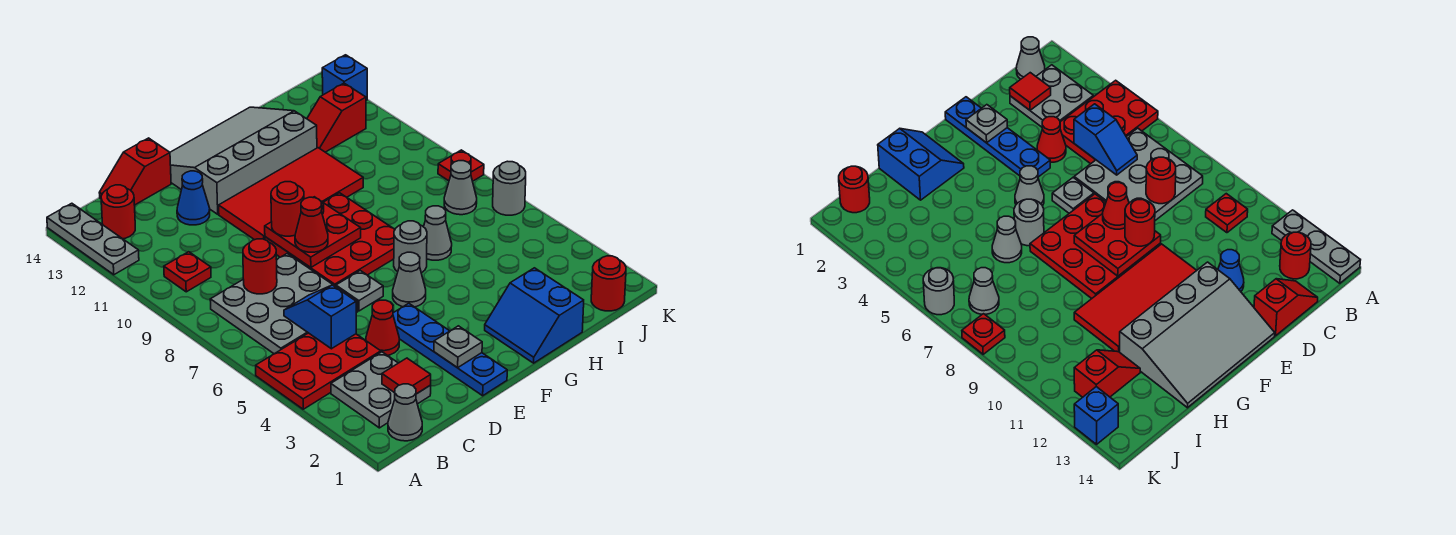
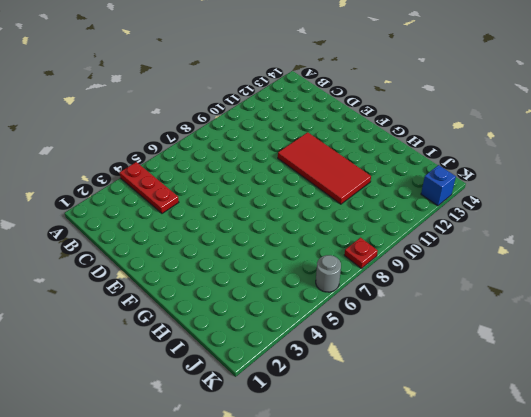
red 1x3 plate [120,162,179,213] -> red 2x3 plate [256,333,381,409]
none -> grey 1x3 plate [47,203,139,275]
none -> grey 1x1 cone [388,384,422,441]
none -> grey 2x2 plate [331,352,431,428]
none -> grey 3x3 plate [210,254,358,354]

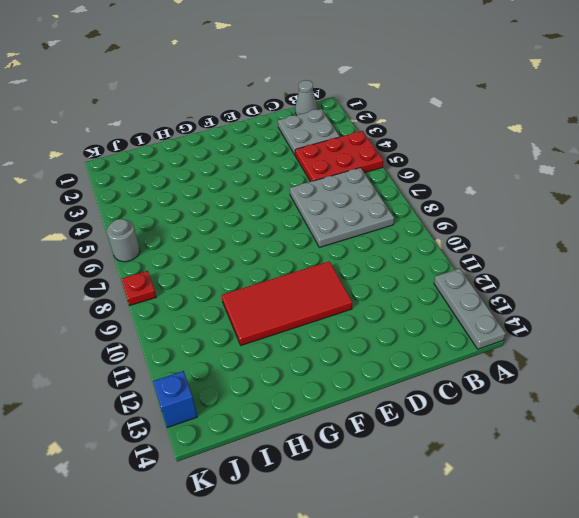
none -> red 1x1 plate [164,252,211,292]
none -> red 1x1 round brick [101,185,135,239]
none -> red 1x2 slope [99,138,171,205]
none -> red 1x1 cone [366,300,399,355]

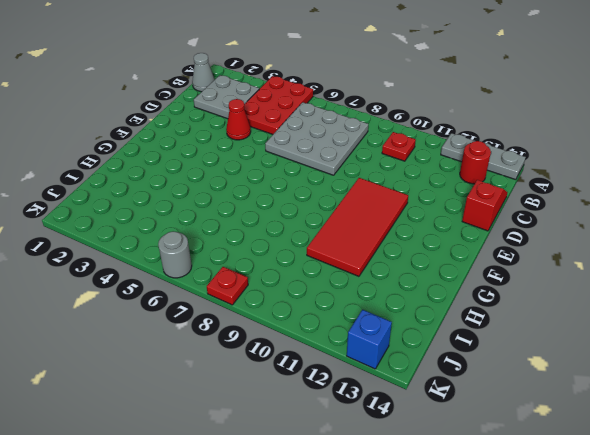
none -> blue 1x1 cone [177,171,210,225]
none -> blue 1x4 plate [393,303,507,396]
none -> grey 1x1 plate [336,271,383,311]
none -> red 3x3 plate [265,193,395,286]

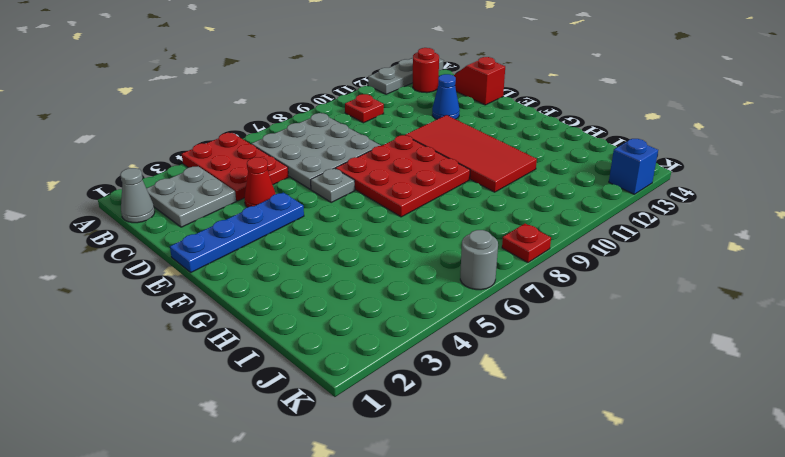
none -> grey 3x4 slope [170,107,317,214]
none -> grey 1x1 cone [393,252,426,307]
none -> blue 2x2 slope [485,268,584,363]
none -> grey 1x1 round brick [394,221,427,273]

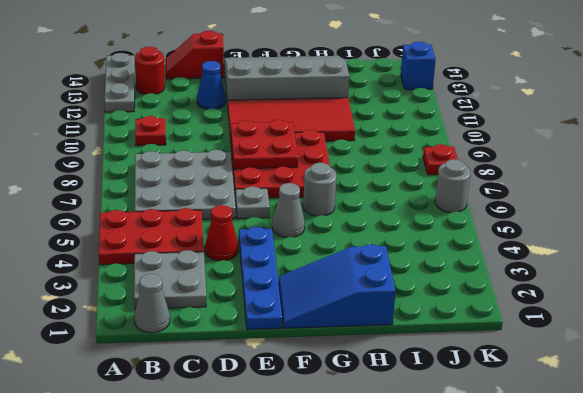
blue 2x3 slope [279,244,395,328] -> blue 2x2 slope [485,268,584,363]
none -> grey 1x1 cone [424,206,452,260]
none -> red 1x2 slope [307,83,366,152]
none -> red 1x1 round brick [591,256,626,311]
none -> grey 1x1 cone [444,161,477,215]

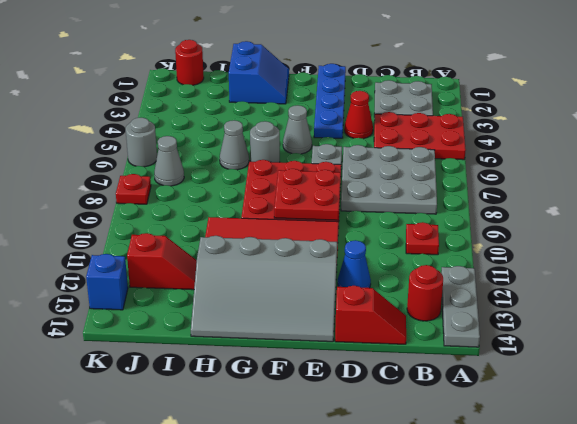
none -> grey 1x1 cone [388,384,422,441]
none -> red 1x1 tile [382,358,431,394]
none -> blue 1x2 slope [284,285,356,349]
none -> red 1x1 round brick [243,239,277,294]

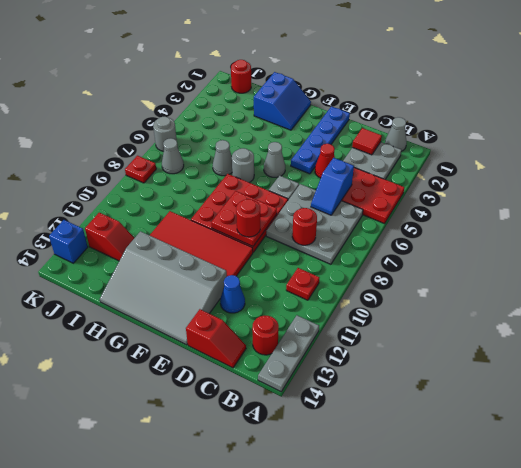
none -> grey 1x1 plate [434,326,482,368]
none -> red 1x1 cone [295,197,328,252]

